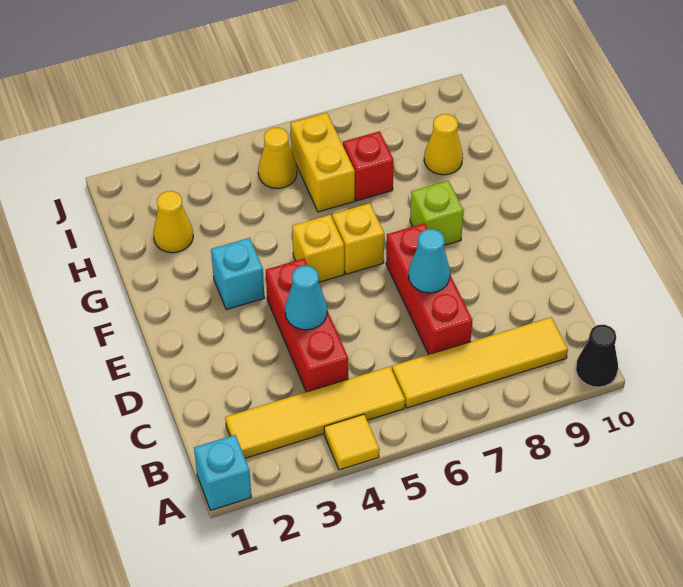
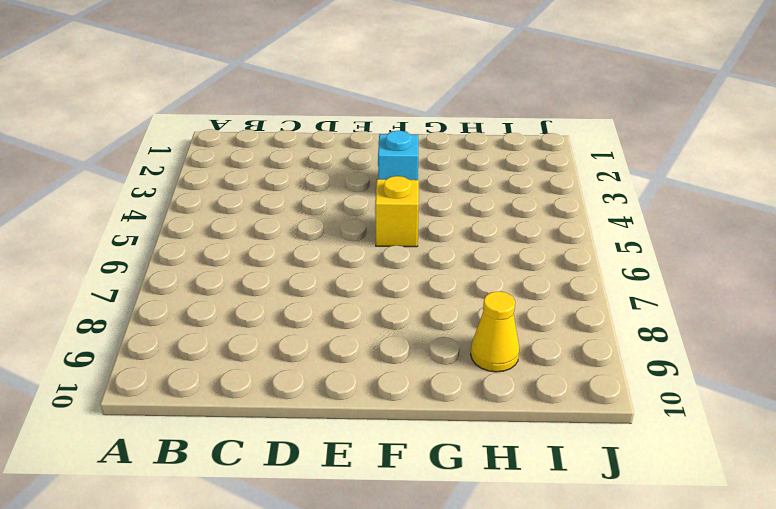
none -> cyan 1x1 brick [194,435,251,510]
none -> yellow 1x1 tile [324,414,379,470]
none -> black 1x1 cone [576,325,618,387]

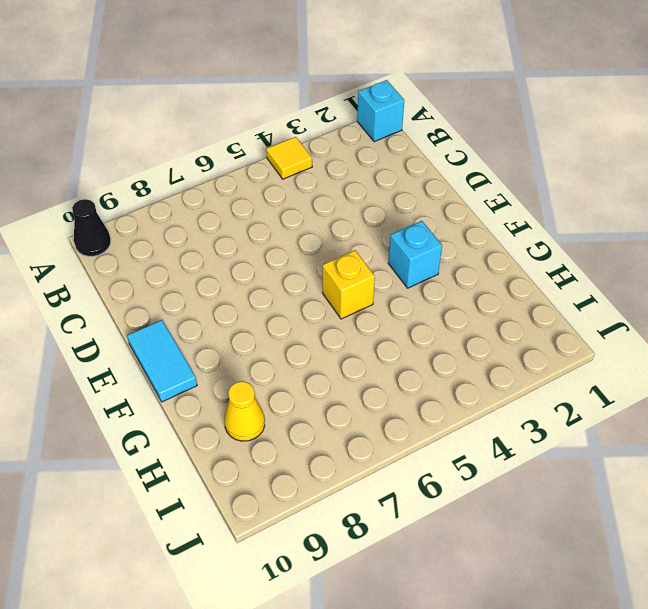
cyan 1x2 tile [127,320,197,402] -> none
none -> yellow 1x4 tile [225,367,405,458]
none -> yellow 1x4 tile [392,317,568,408]
none -> red 1x3 brick [266,259,348,392]

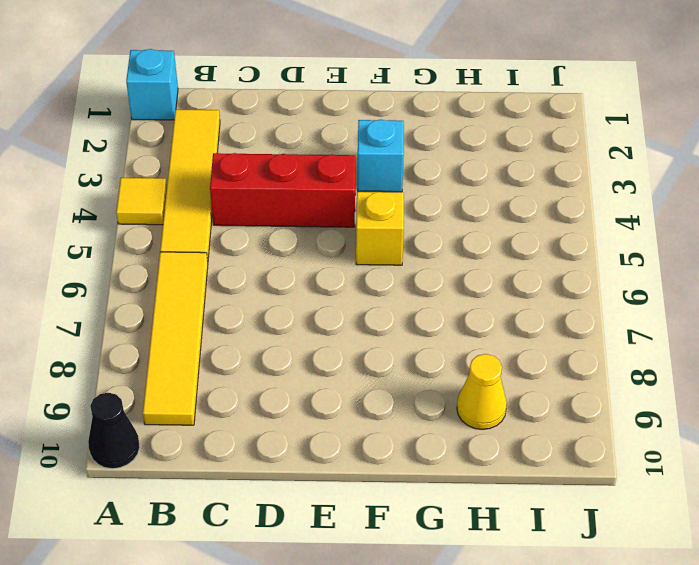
none -> red 1x3 brick [386,223,472,355]
none -> yellow 1x1 brick [332,203,384,274]
none -> lime 1x1 brick [410,181,464,245]

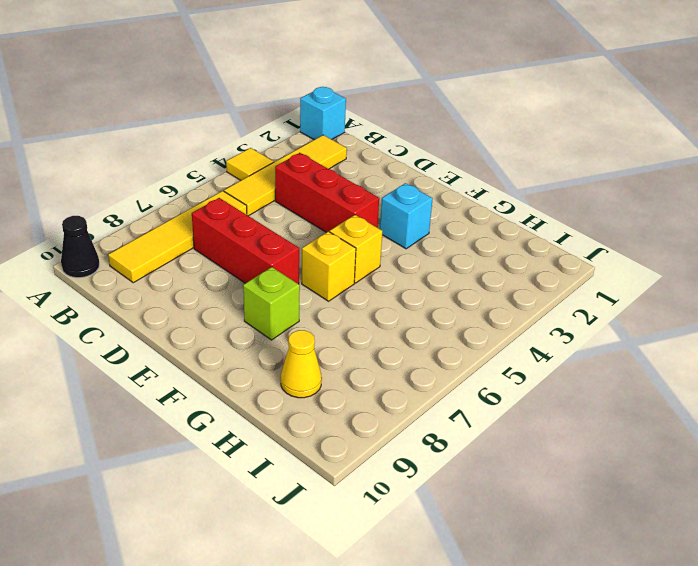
none -> yellow 1x1 cone [153,191,193,253]
none -> yellow 1x2 brick [290,113,355,212]
none -> red 1x1 brick [343,131,394,201]

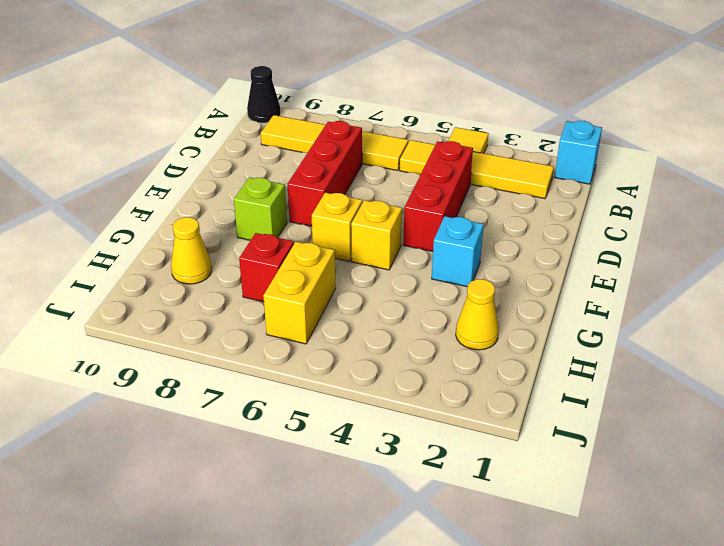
none -> yellow 1x1 cone [258,127,297,188]
none -> cyan 1x1 cone [285,266,327,330]
none -> cyan 1x1 cone [409,229,450,293]

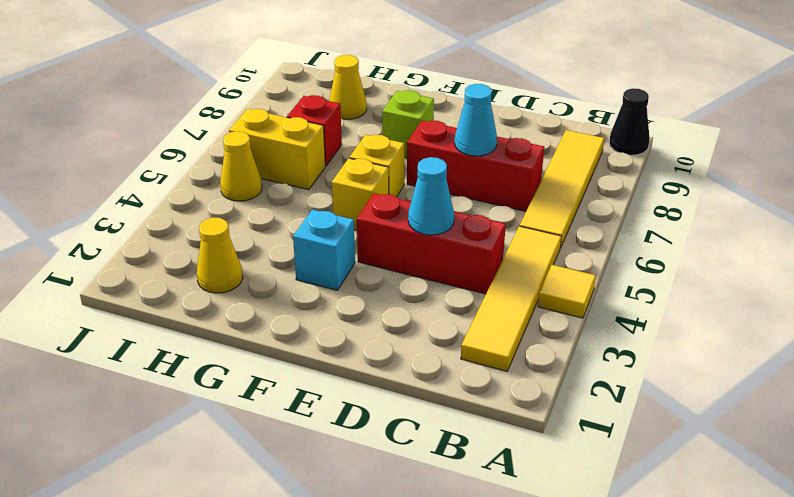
none -> cyan 1x1 brick [194,435,251,510]

